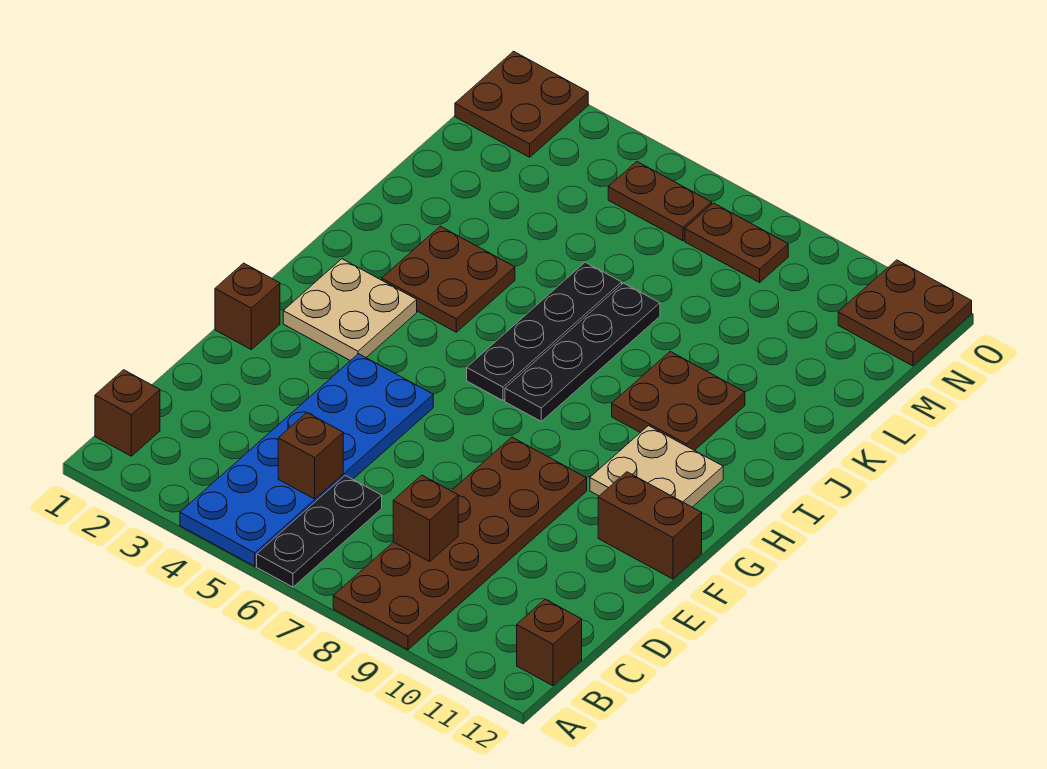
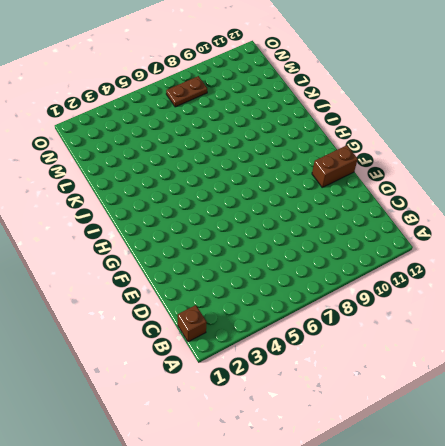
none -> blue 2x6 plate [180,354,433,566]
none -> black 1x3 plate [257,475,382,587]
none -> brown 2x6 plate [333,437,587,650]

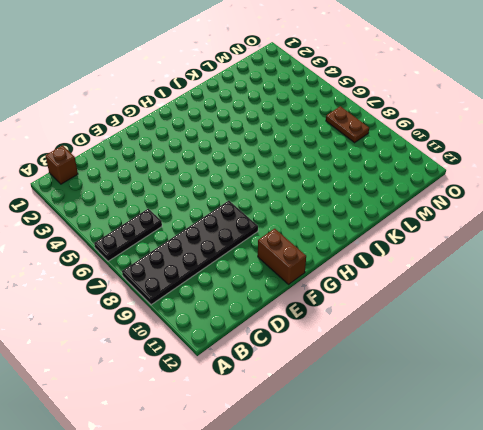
black 2x6 plate [122,201,258,305] -> brown 2x6 plate [333,437,587,650]
none -> blue 2x6 plate [180,354,433,566]
none -> brown 1x1 brick [517,599,582,686]
none -> brown 1x1 brick [215,263,280,349]

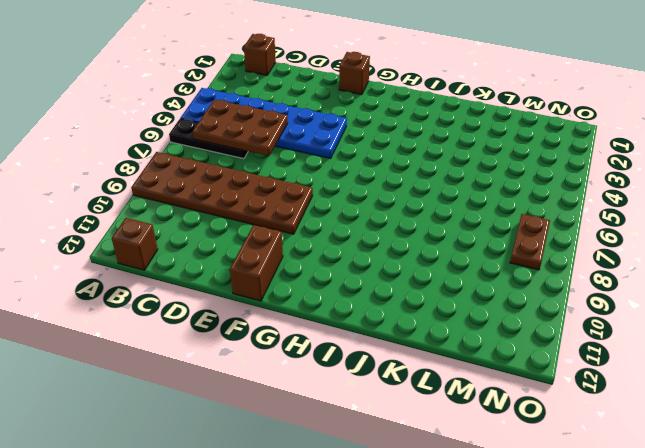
brown 2x3 plate [193,100,288,156] -> brown 1x1 brick [278,413,343,499]
none -> tan 2x2 plate [283,259,417,361]
none -> tan 2x2 plate [590,426,723,507]
none -> black 1x4 plate [467,262,622,401]

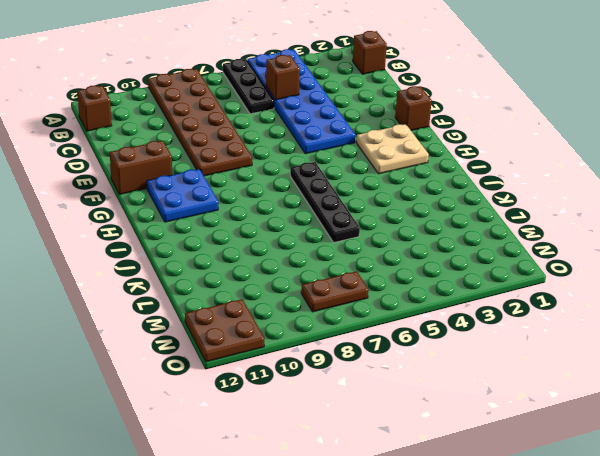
blue 2x2 plate [147,169,218,222] -> tan 2x2 plate [590,426,723,507]
none -> black 1x4 plate [505,283,660,421]
none -> brown 2x2 plate [382,226,515,332]
none -> brown 2x2 plate [612,352,745,450]

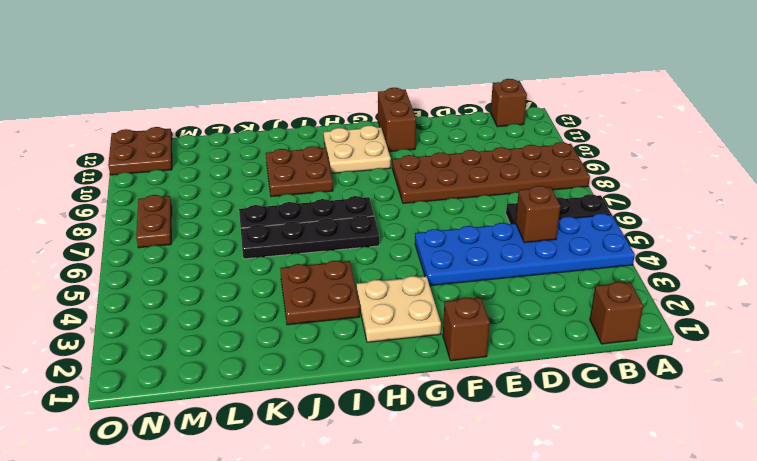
none -> brown 2x2 plate [455,51,588,157]
none -> brown 1x2 plate [608,162,712,241]
none -> brown 1x1 brick [393,475,458,562]

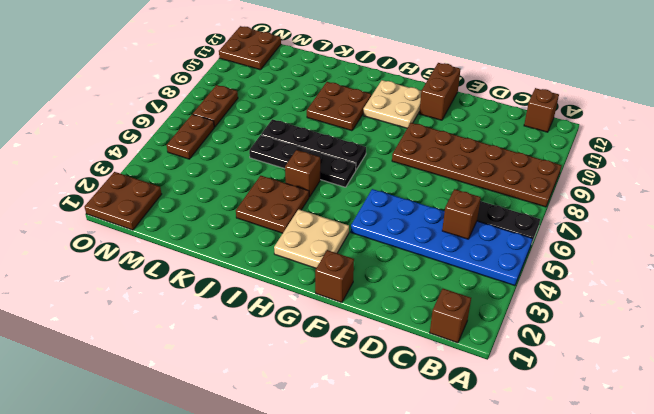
brown 1x1 brick [285,150,320,197] -> brown 1x1 brick moved to [393,475,458,562]

